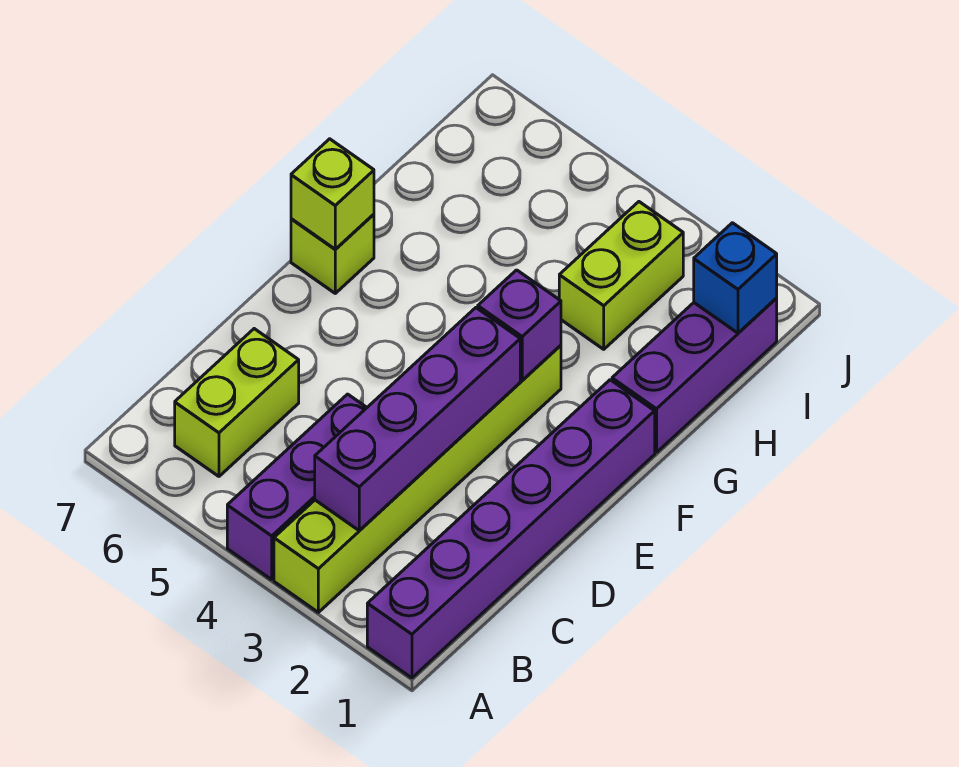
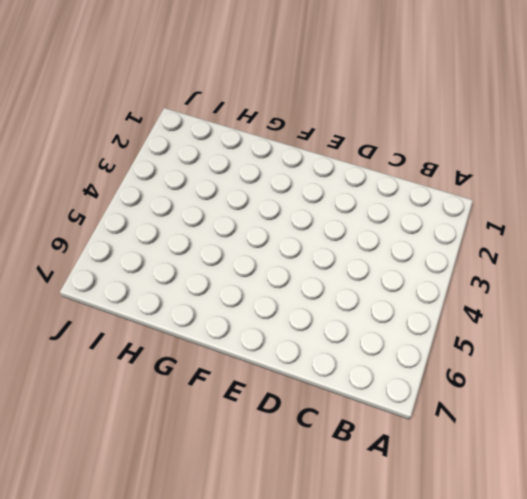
none -> purple 1x6 brick [367,380,655,678]
none -> lime 1x6 brick [274,345,561,612]

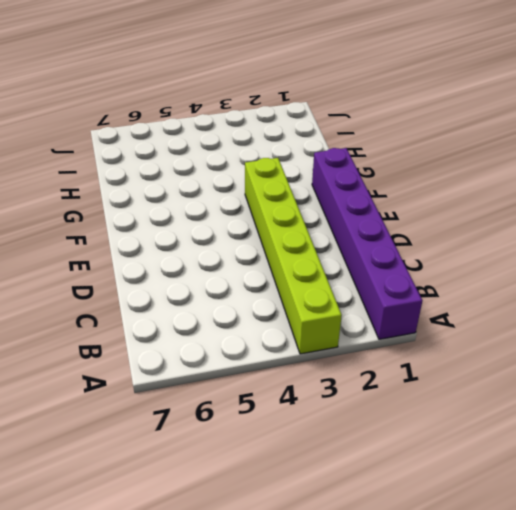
none -> purple 1x3 brick [227,394,367,580]
none -> lime 1x2 brick [175,329,299,476]

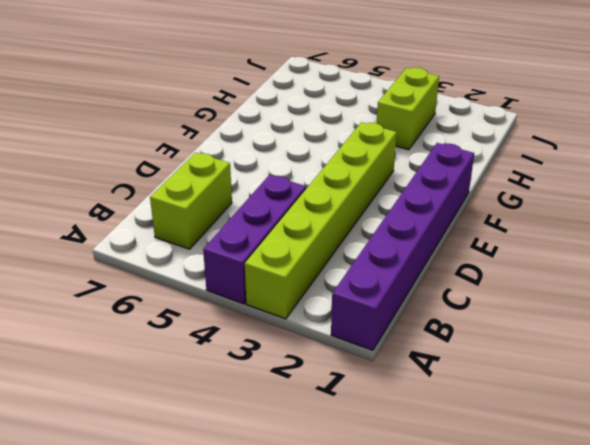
none -> lime 1x1 brick [291,214,374,293]
none -> purple 1x3 brick [612,298,777,453]

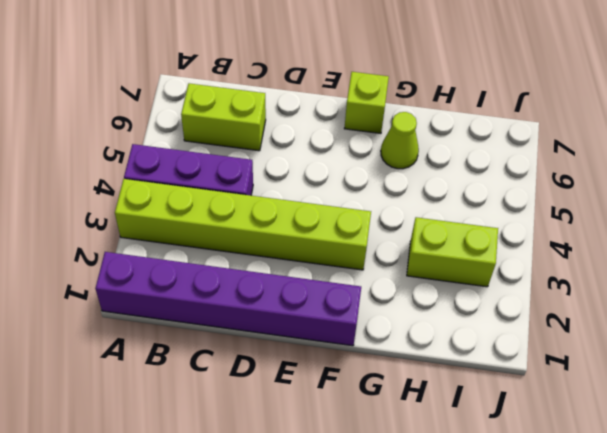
lime 1x1 cone [381,112,419,169] -> none
none -> purple 1x3 brick [612,298,777,453]
none -> purple 1x4 brick [315,308,520,531]

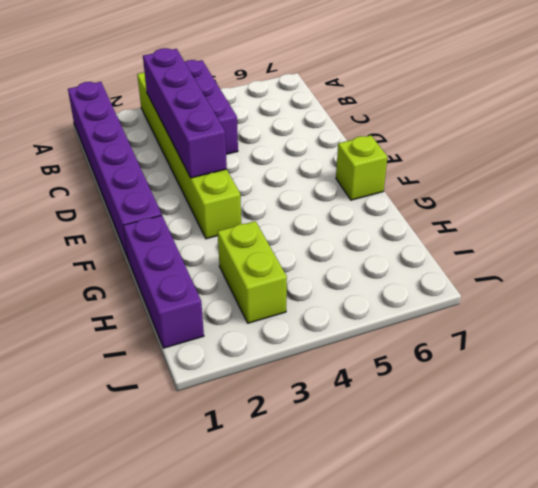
none -> lime 1x2 brick [175,329,299,476]
none -> purple 1x1 brick [478,270,561,380]

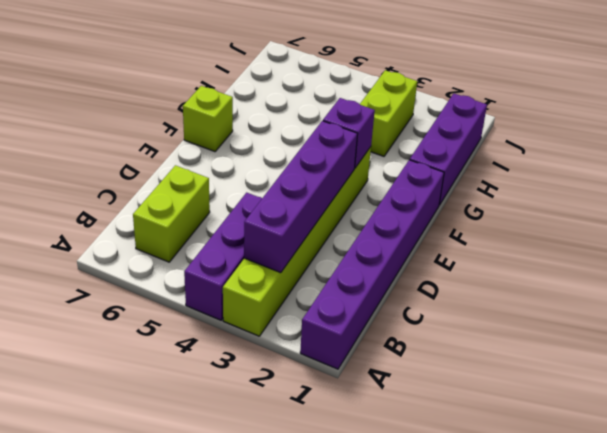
none -> lime 1x1 brick [291,139,374,249]
none -> blue 1x1 brick [694,223,777,333]

